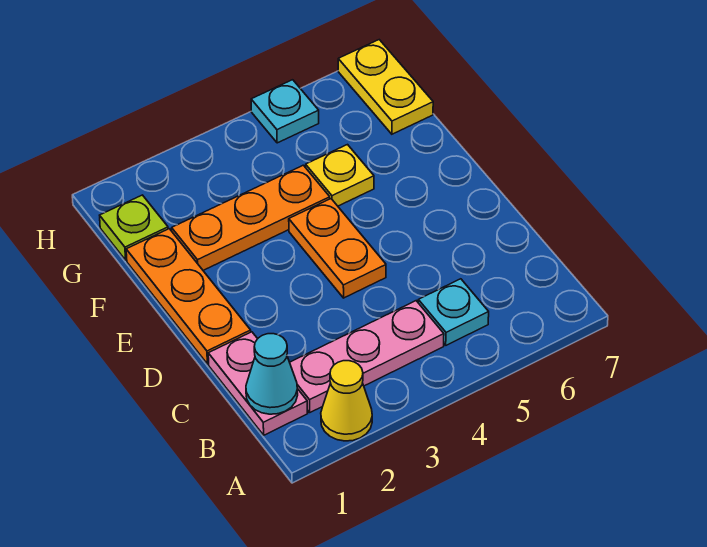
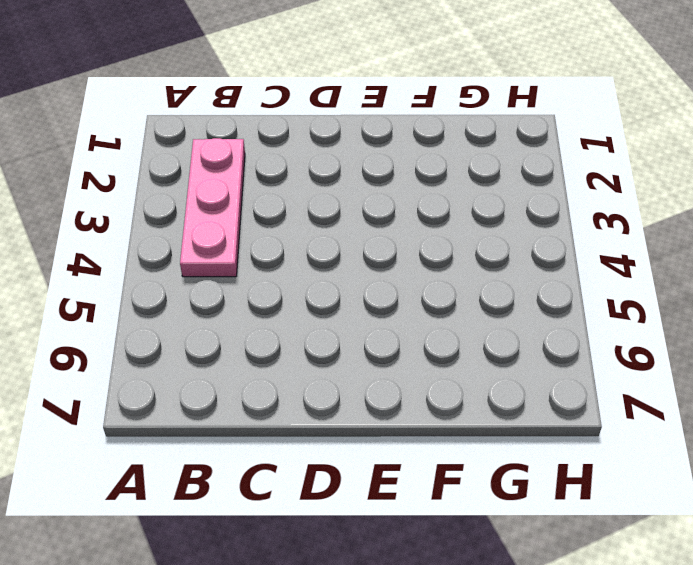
none -> yellow 1x1 cone [321,361,372,441]
none -> pink 1x2 plate [208,332,308,435]
none -> cyan 1x1 plate [418,279,489,345]

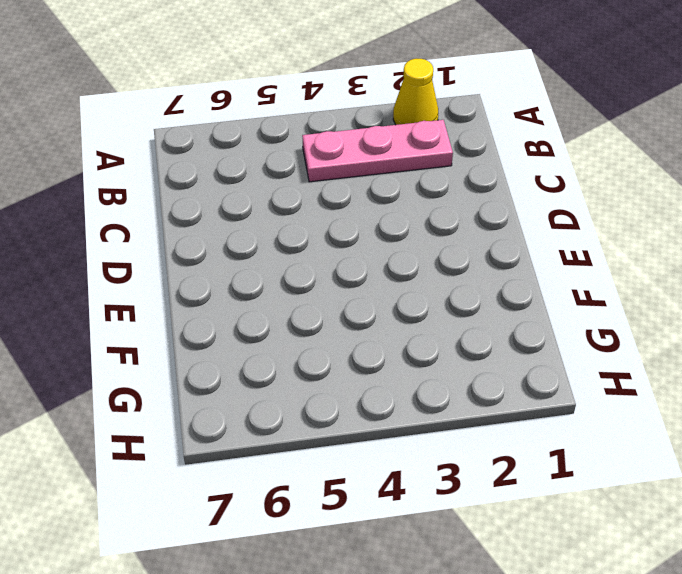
none -> pink 1x2 plate [208,332,308,435]
none -> cyan 1x1 plate [418,279,489,345]
none -> orange 1x3 plate [126,229,251,364]

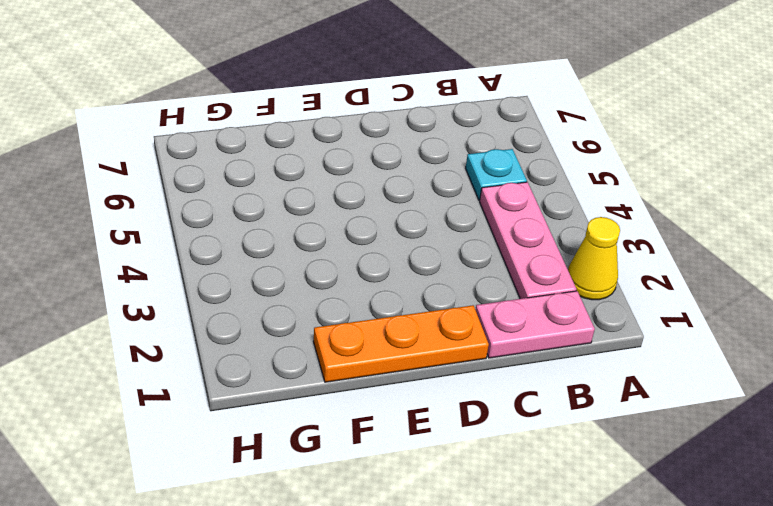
none -> orange 1x2 plate [289,199,386,298]
none -> orange 1x3 plate [172,165,330,270]
none -> yellow 1x1 plate [306,145,374,206]

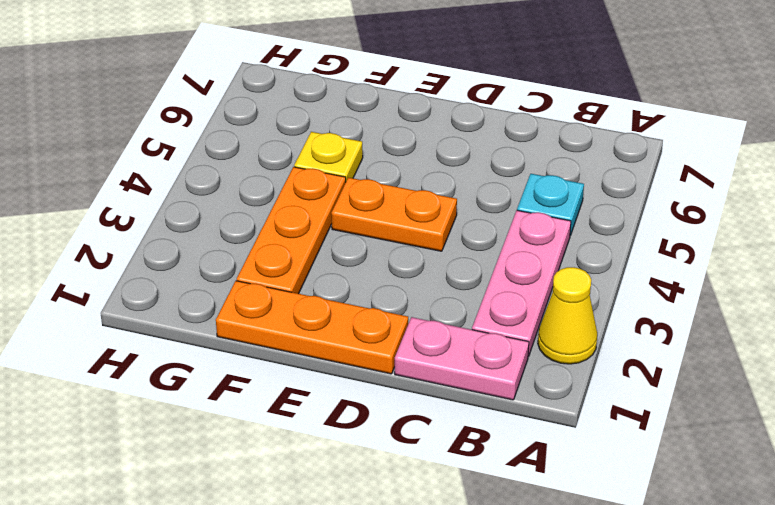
none -> lime 1x1 plate [100,195,168,260]
none -> yellow 1x2 plate [338,40,433,134]
none -> cyan 1x1 plate [251,80,319,143]

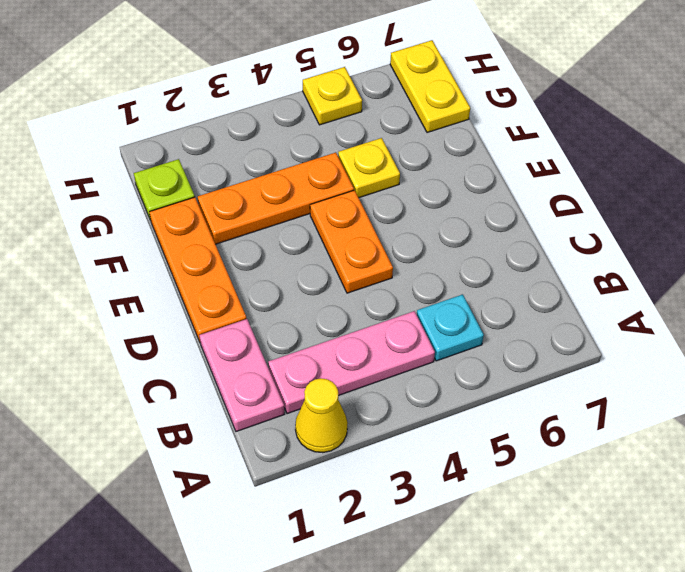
yellow 1x1 plate [303,67,362,125] -> cyan 1x1 plate [251,80,319,143]
none -> cyan 1x1 cone [246,334,298,414]

